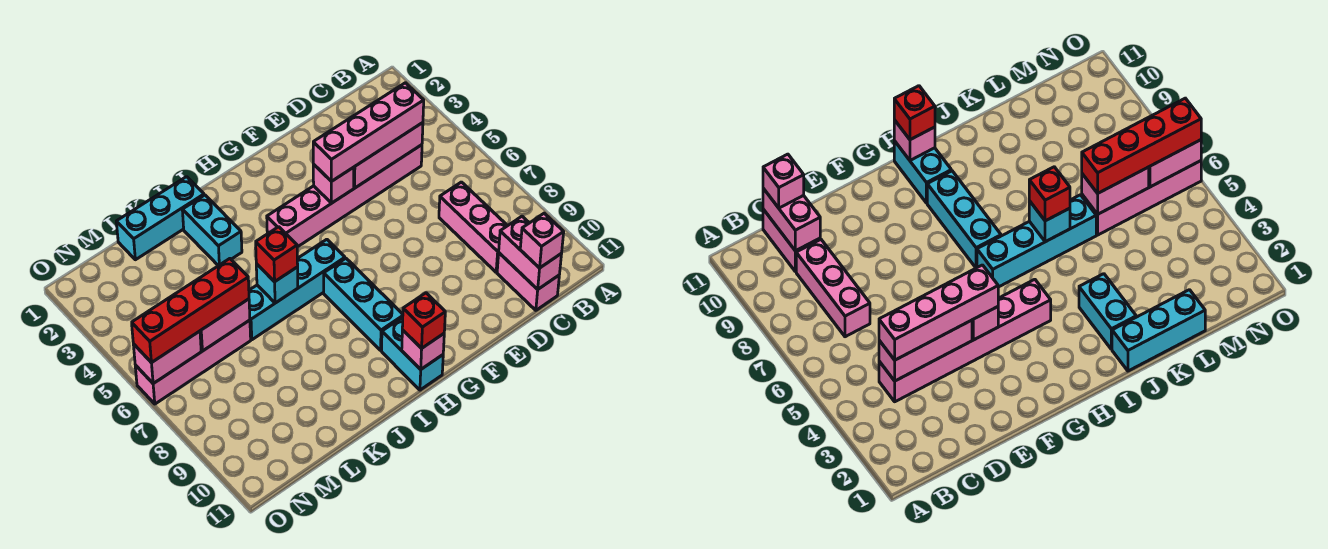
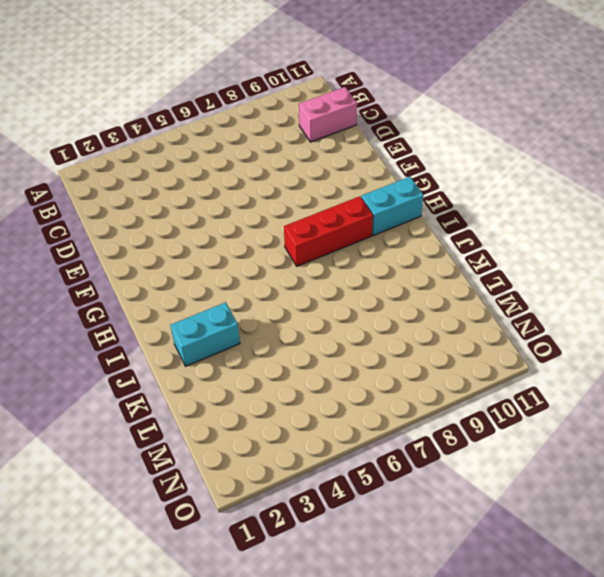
red 1x3 brick [284,196,373,266] -> cyan 1x3 brick [324,258,403,350]
none -> pink 1x6 brick [267,145,422,247]
none -> pink 1x3 brick [439,182,507,272]
none -> cyan 1x4 brick [249,239,345,340]

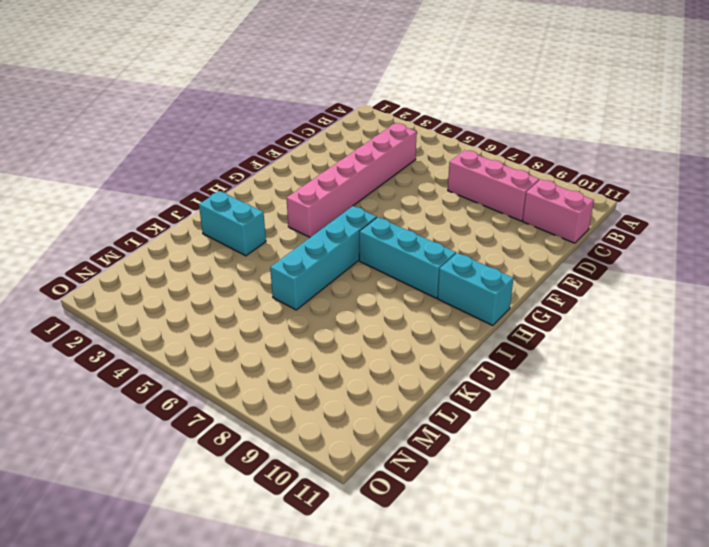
none -> cyan 1x3 brick [116,177,204,260]
none -> pink 1x4 brick [135,320,251,404]
none -> pink 1x3 brick [354,123,423,188]

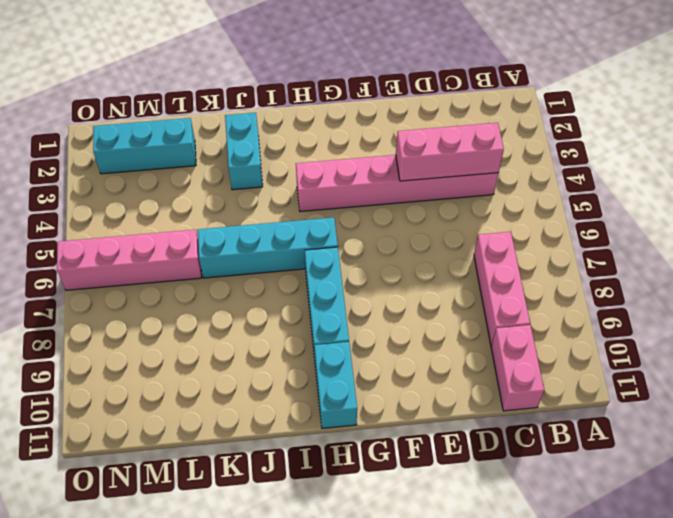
cyan 1x3 brick [93,118,196,174] -> cyan 1x3 brick moved to [116,177,204,260]
none -> pink 1x2 brick [499,216,562,289]
none -> pink 1x1 brick [313,164,354,203]
none -> pink 1x1 brick [402,330,444,369]

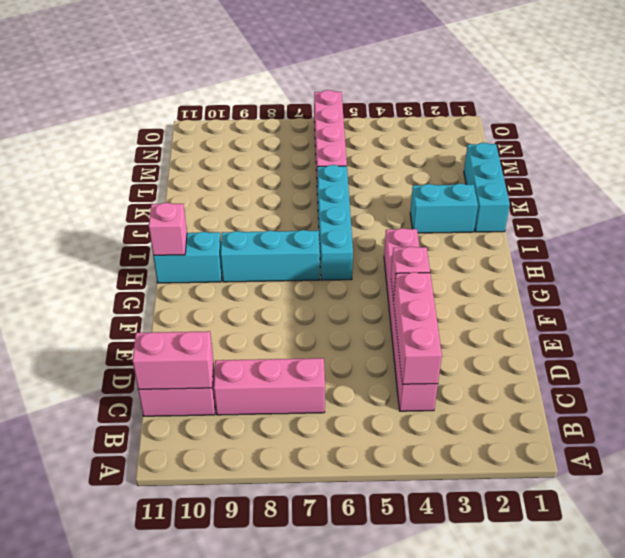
none -> cyan 1x1 brick [256,264,298,303]
none -> pink 1x2 brick [200,299,250,351]
none -> pink 1x2 brick [133,331,201,384]

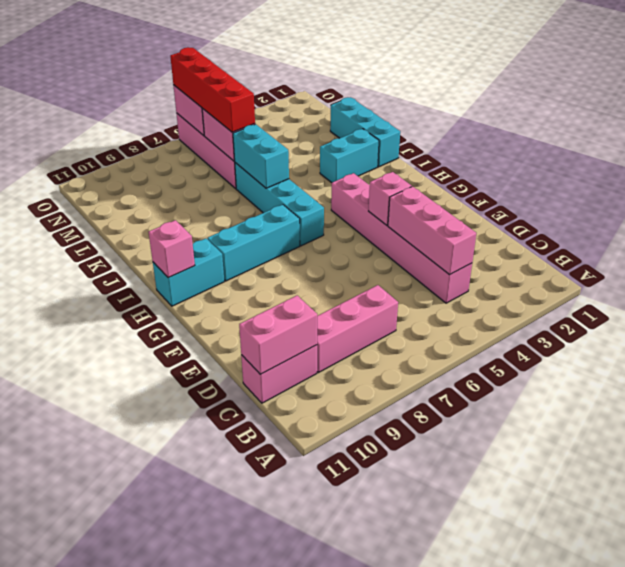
cyan 1x2 brick [233,124,289,188] -> cyan 1x1 brick [256,264,298,303]
none -> pink 1x4 brick [313,83,424,181]
none -> pink 1x1 brick [520,213,564,268]
none -> red 1x1 brick [402,293,445,348]

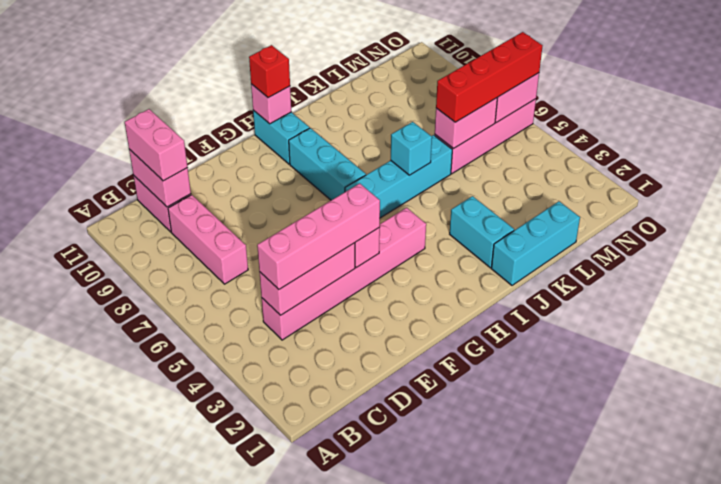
pink 1x2 brick [125,109,188,181] -> pink 1x1 brick [520,213,564,268]
none -> red 1x1 brick [256,227,298,282]

